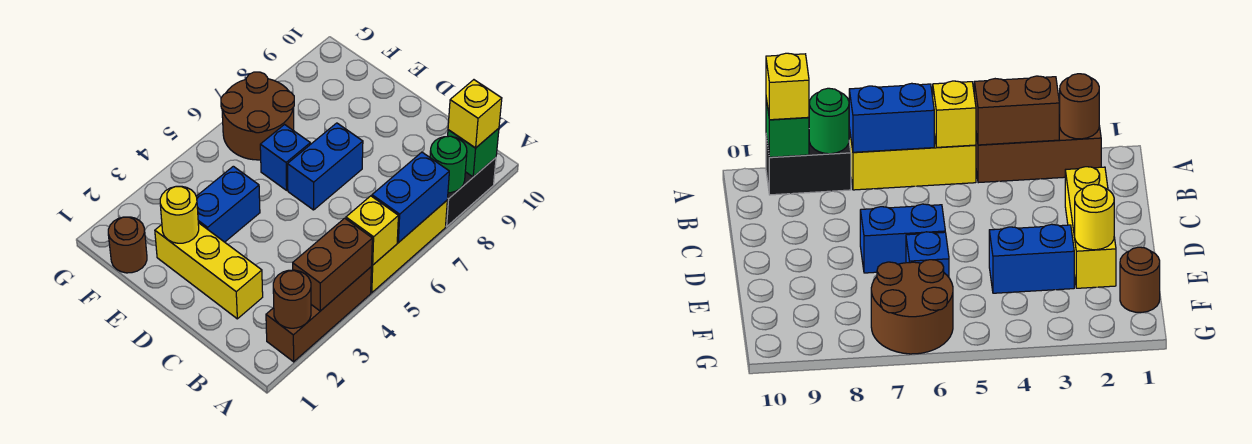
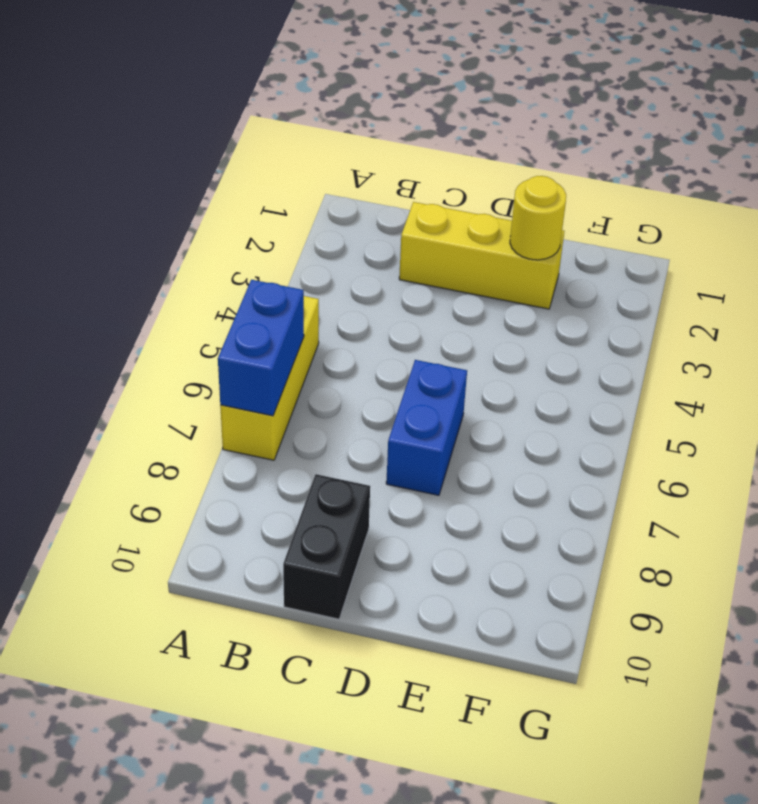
black 1x2 brick [283,474,370,619] -> black 1x2 brick moved to [446,158,496,226]
none -> brown 1x3 brick [266,267,371,362]
none -> blue 1x2 brick [196,166,260,242]
none -> blue 1x1 brick [260,125,310,190]

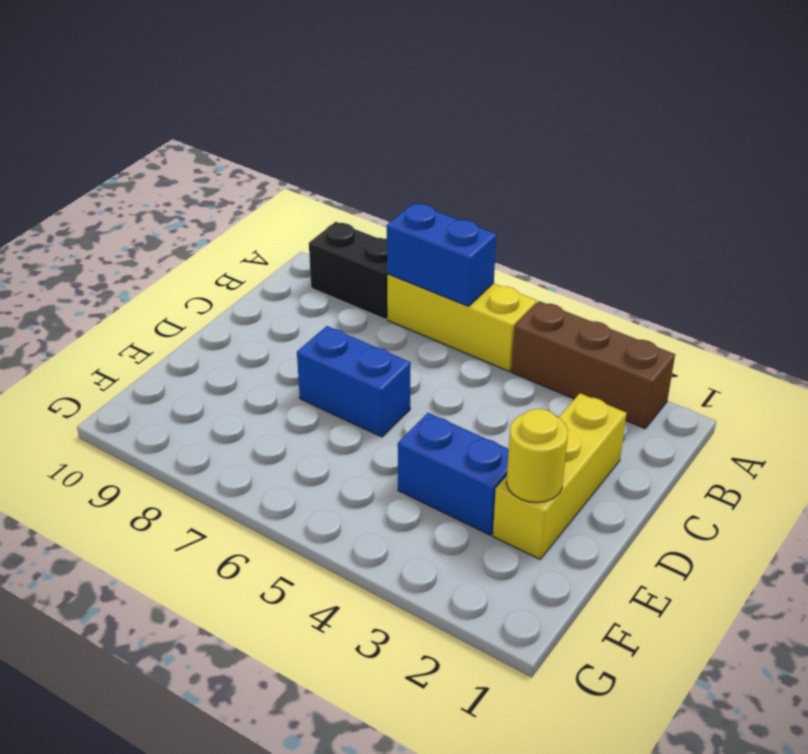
none -> blue 1x1 brick [260,125,310,190]
none -> brown 1x1 round brick [108,217,147,273]
none -> brown 2x2 round brick [221,72,294,160]

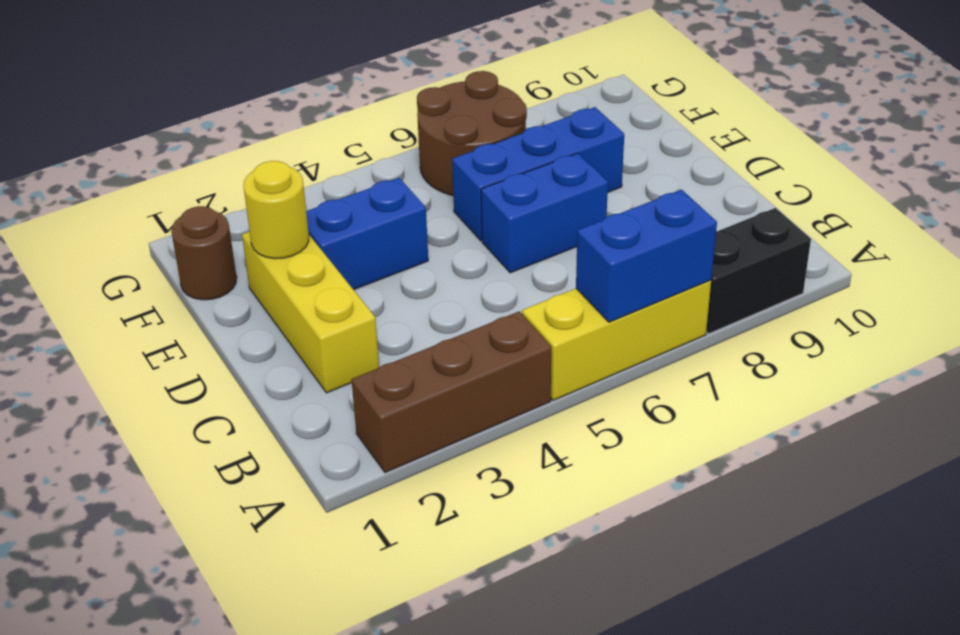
blue 1x3 brick [452,107,624,241] -> blue 1x1 brick [260,125,310,190]
none -> brown 1x1 round brick [273,270,311,328]
none -> brown 1x2 brick [293,218,372,311]
none -> yellow 1x1 brick [346,196,398,265]

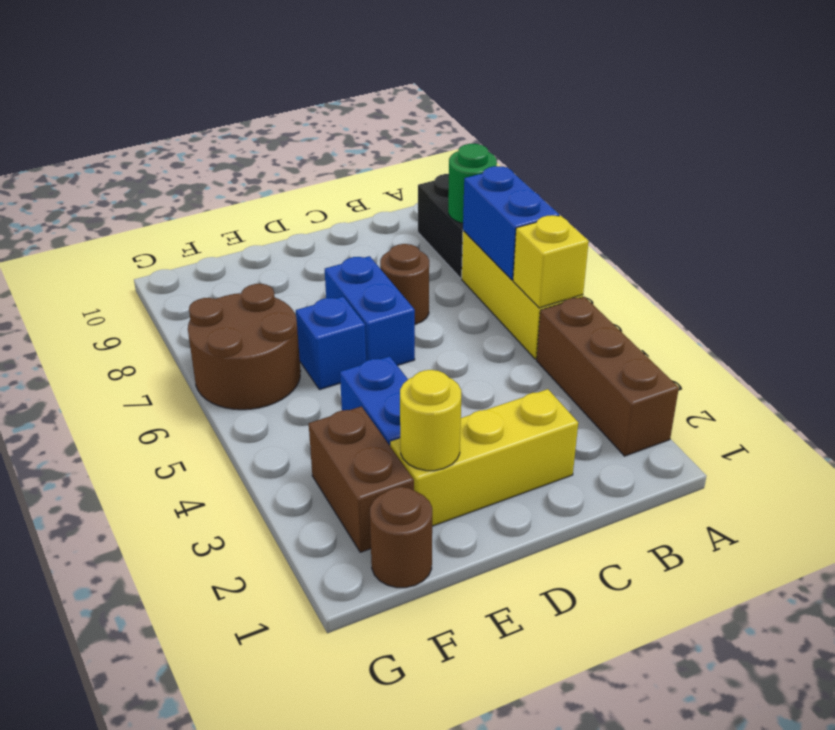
brown 1x1 round brick [380,244,429,324] -> brown 1x1 round brick moved to [273,270,311,328]
brown 1x2 brick [309,406,414,552] -> brown 1x2 brick moved to [293,218,372,311]
none -> green 1x1 brick [448,128,499,177]
none -> yellow 1x1 brick [448,80,502,148]

